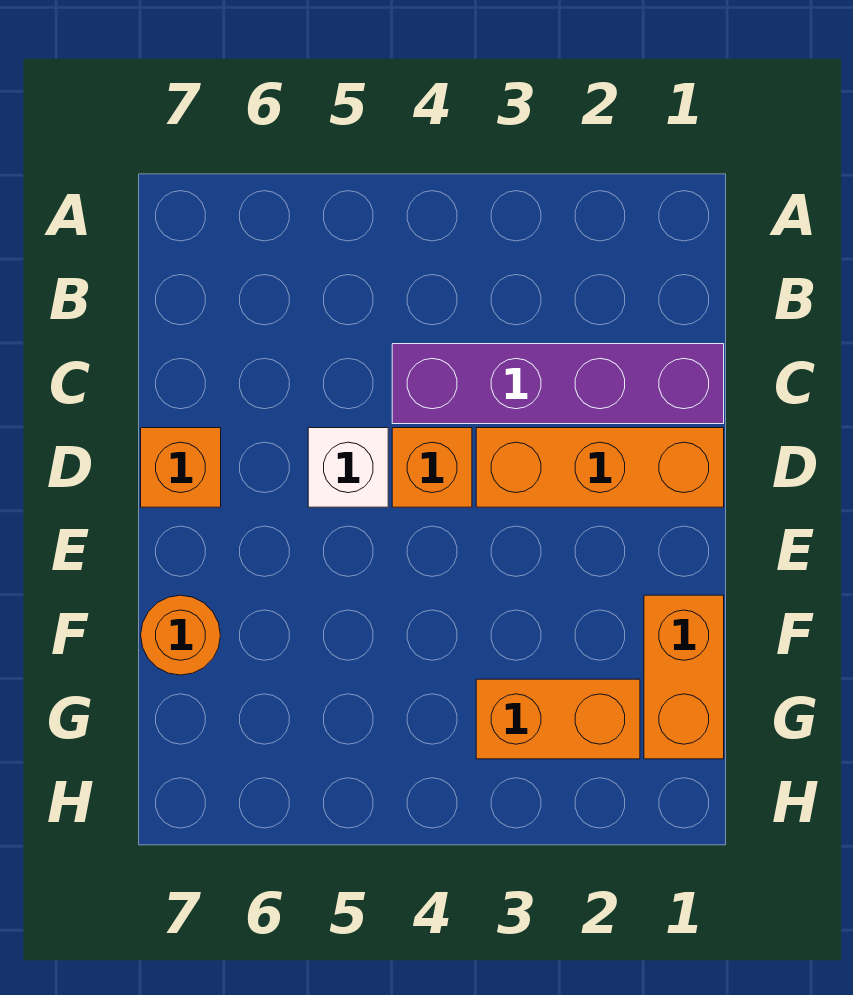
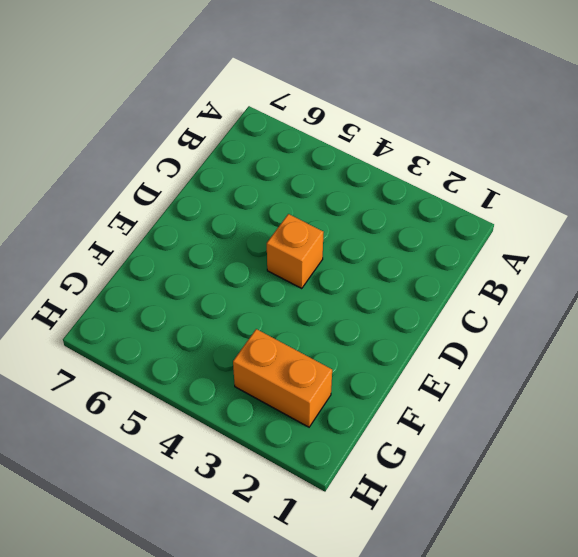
none -> purple 1x4 brick [392,344,724,424]
none -> orange 1x3 brick [476,428,724,507]

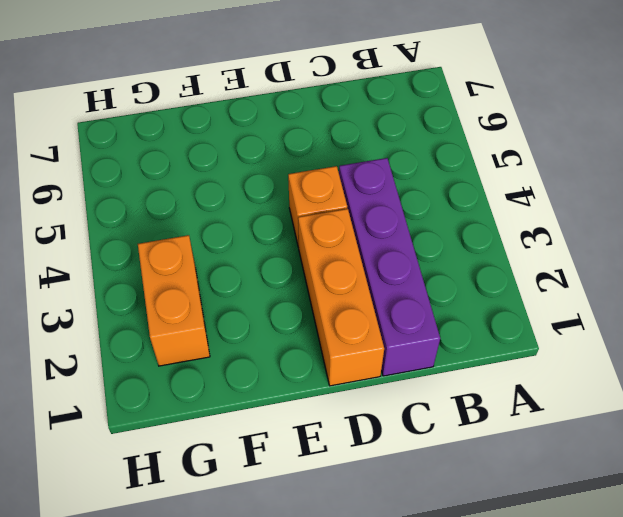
none -> white 1x1 brick [308,428,388,507]
none -> orange 1x1 brick [141,428,221,507]

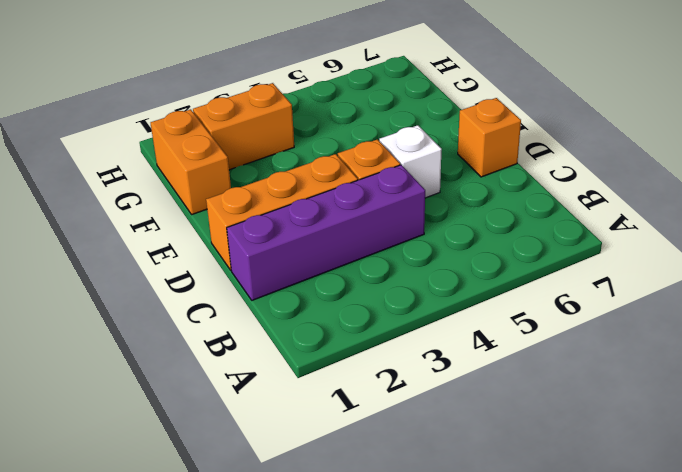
none -> orange 1x1 round brick [141,595,220,675]

